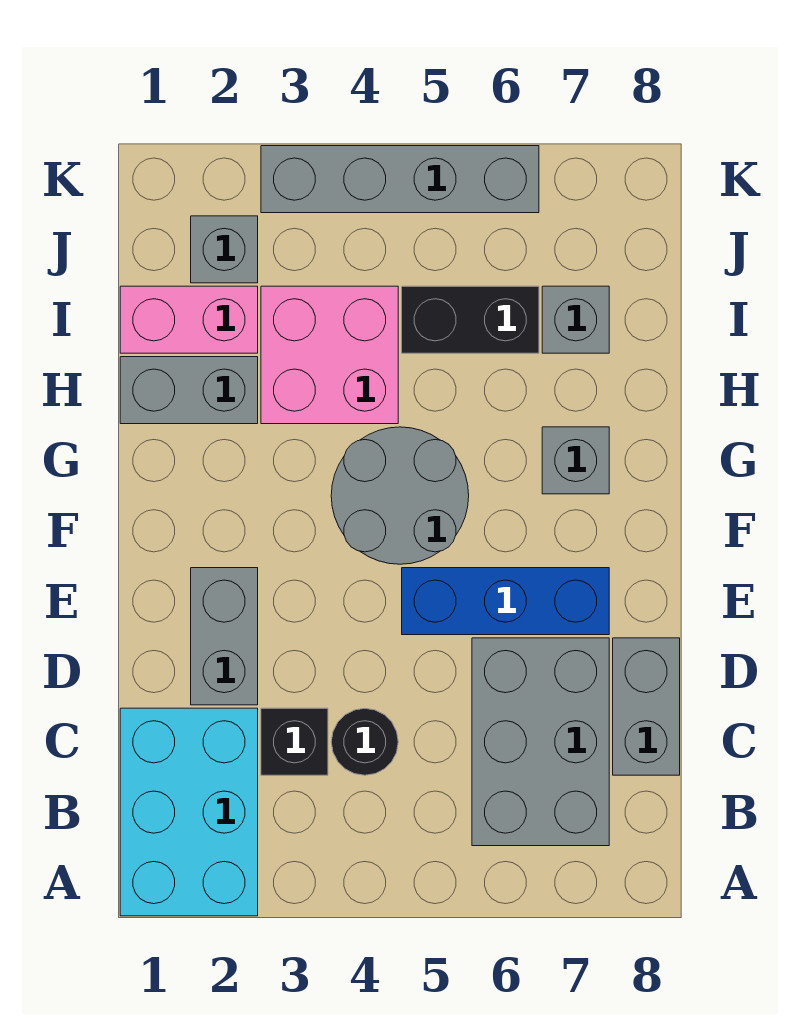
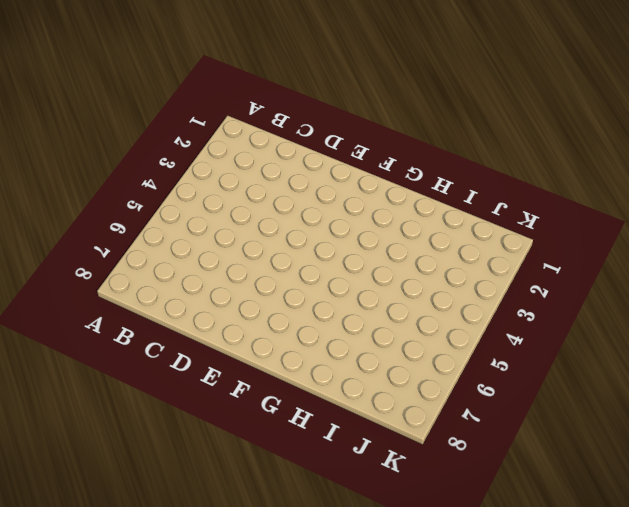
none -> cyan 2x3 brick [120,708,258,916]
none -> grey 2x3 brick [472,638,609,846]
none -> black 1x1 brick [261,708,328,775]

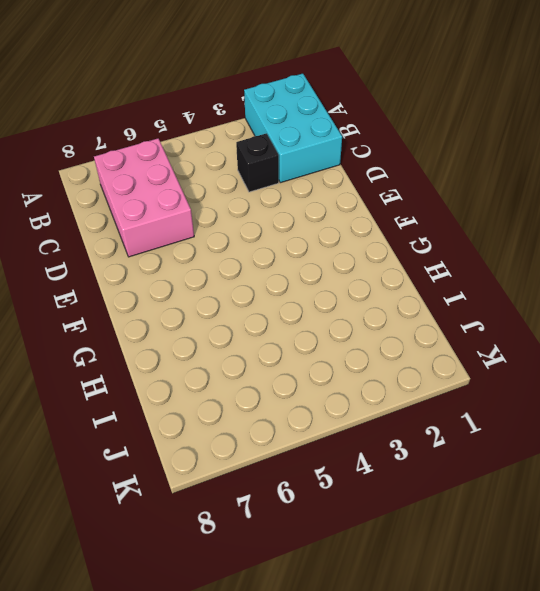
pink 2x3 brick [94,138,194,257] -> grey 2x3 brick [472,638,609,846]
none -> black 1x1 round brick [331,708,398,775]
none -> grey 1x2 brick [613,638,680,775]
none -> grey 1x2 brick [191,568,258,705]

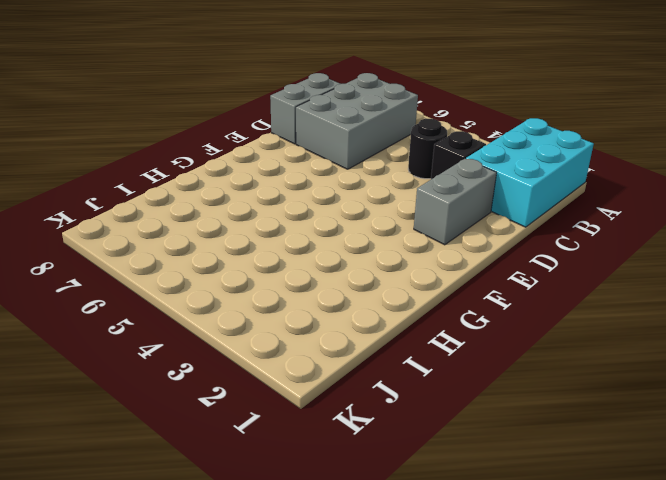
none -> blue 1x3 brick [402,568,609,635]
none -> grey 2x2 round brick [331,427,469,564]
none -> grey 1x1 brick [542,427,609,494]

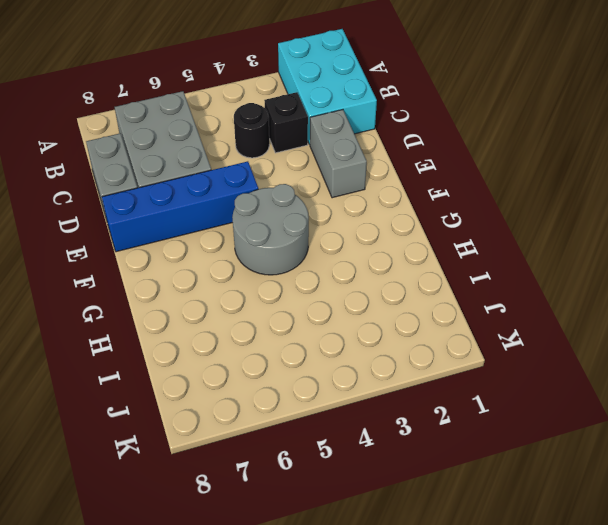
blue 1x4 brick [102,161,258,252] -> blue 1x3 brick [402,568,609,635]
none -> grey 1x1 brick [542,427,609,494]
none -> grey 1x2 brick [120,357,258,424]
none -> pink 2x2 brick [261,286,398,424]

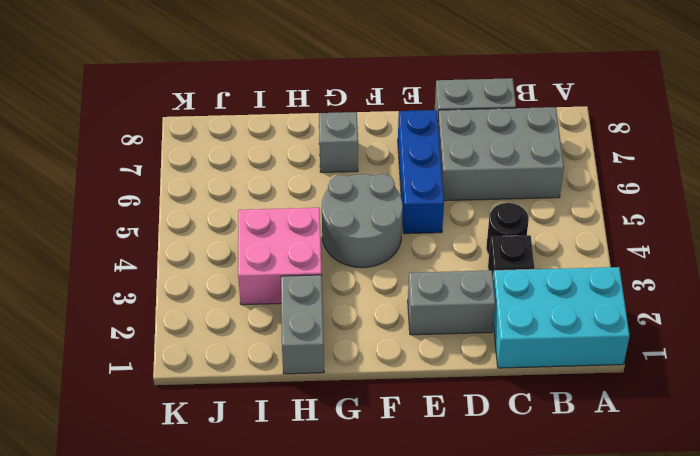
none -> pink 1x2 brick [120,286,258,353]
none -> black 1x2 brick [402,286,539,353]
none -> grey 1x1 brick [542,286,609,353]

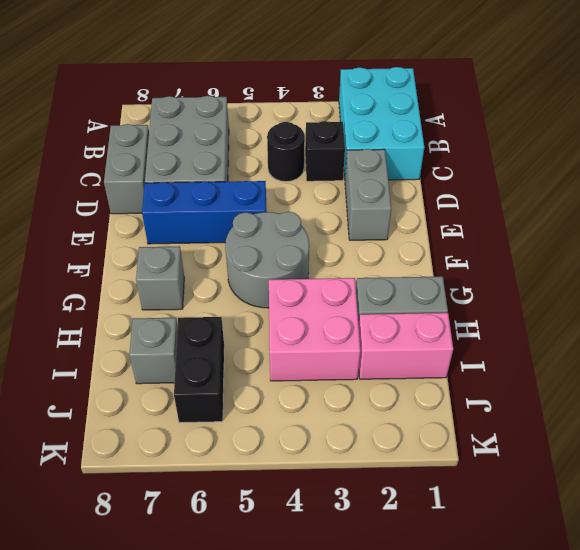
black 1x2 brick [174,317,224,423] -> black 1x2 brick turned to [402,286,539,353]
none -> grey 1x1 brick [191,216,258,283]
none -> grey 1x4 brick [261,146,539,213]

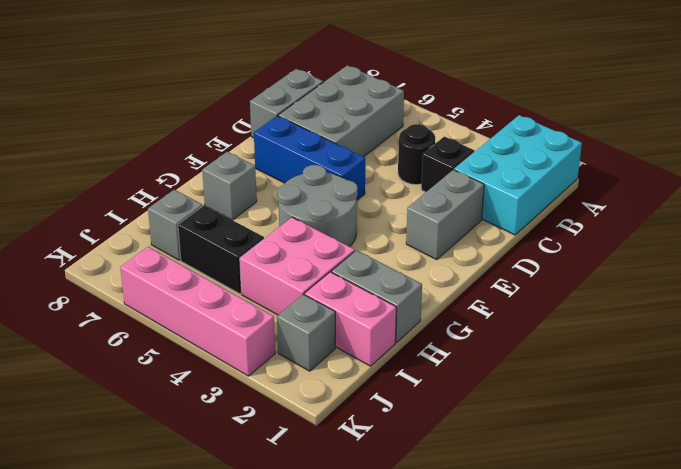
pink 1x4 brick [120,247,275,376] -> grey 1x4 brick [261,146,539,213]

